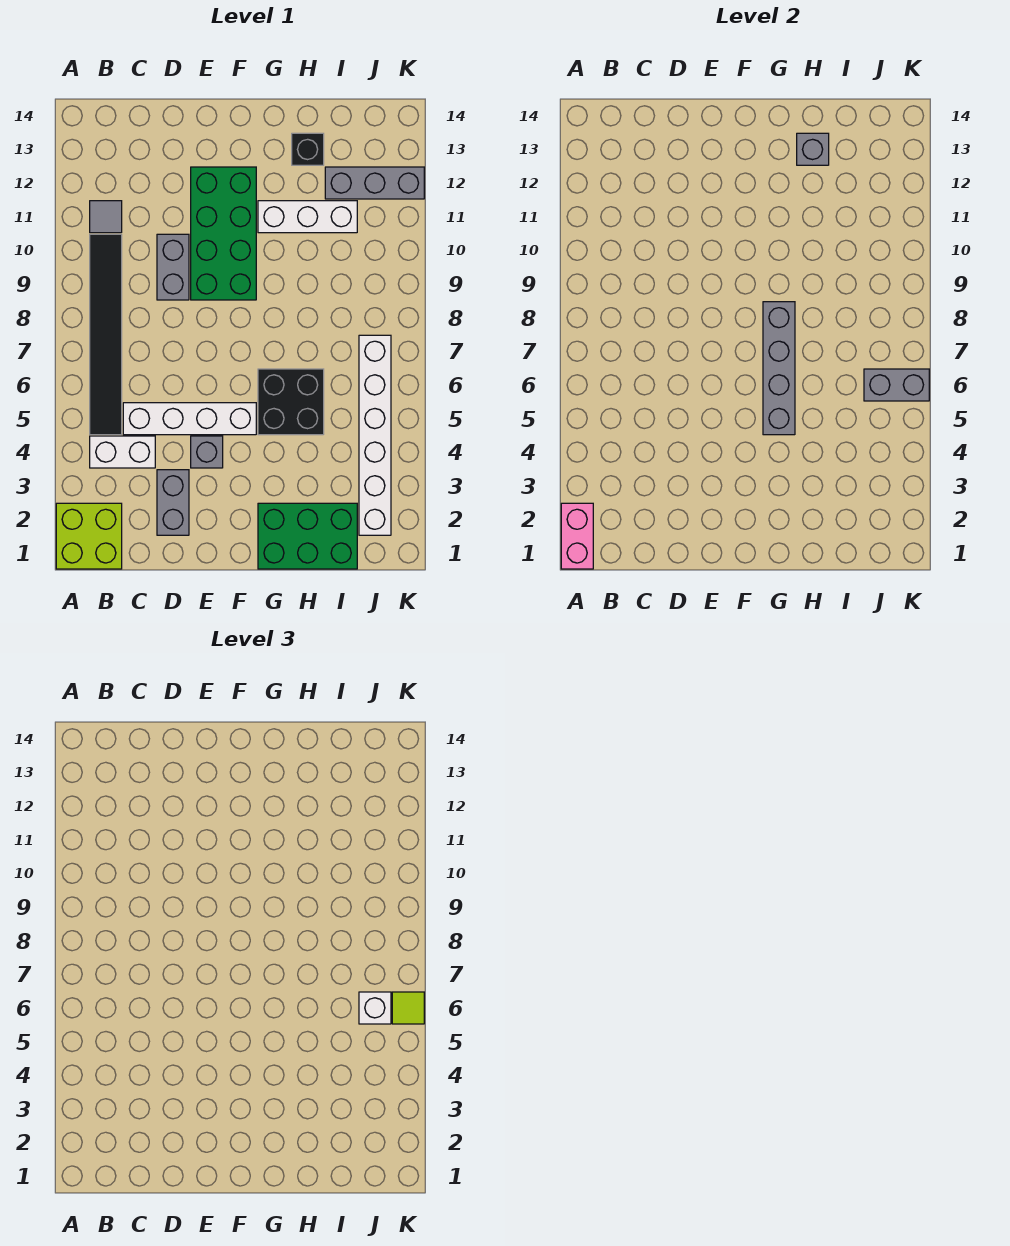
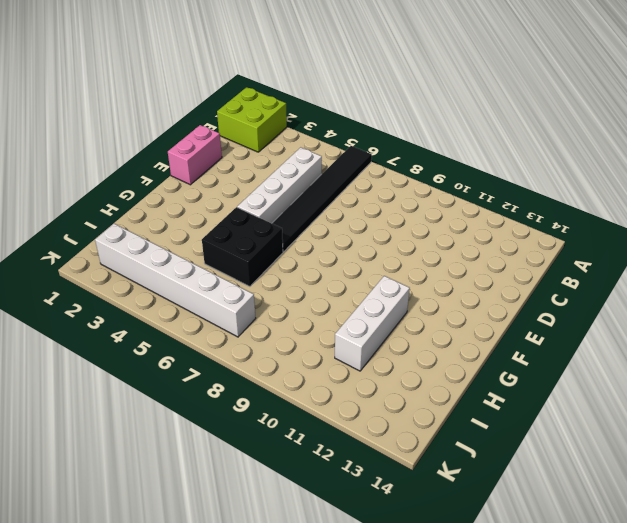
black 1x6 tile [272,146,372,252] -> black 1x6 tile turned to [90,234,122,435]
pink 1x2 brick [168,125,222,185] -> pink 1x2 brick turned to [561,503,593,569]
none -> white 1x2 brick [90,436,155,468]
none -> grey 1x1 tile [90,201,122,233]
none -> grey 1x2 brick [157,470,189,535]

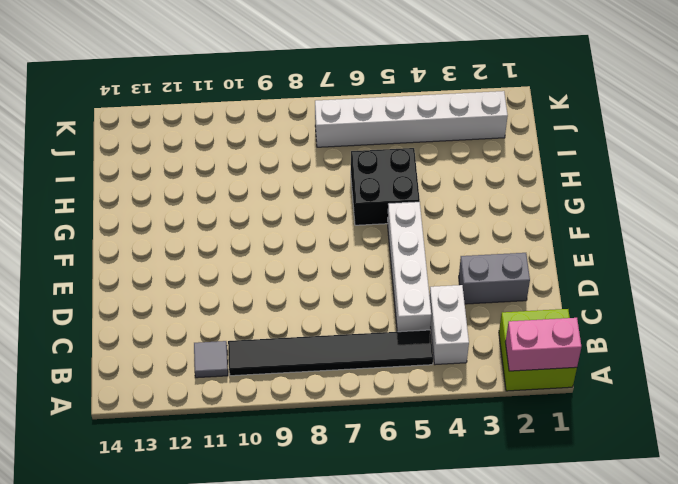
none -> grey 1x2 brick [157,234,189,300]
none -> grey 1x1 brick [191,436,223,468]
none -> green 2x4 brick [191,167,256,300]

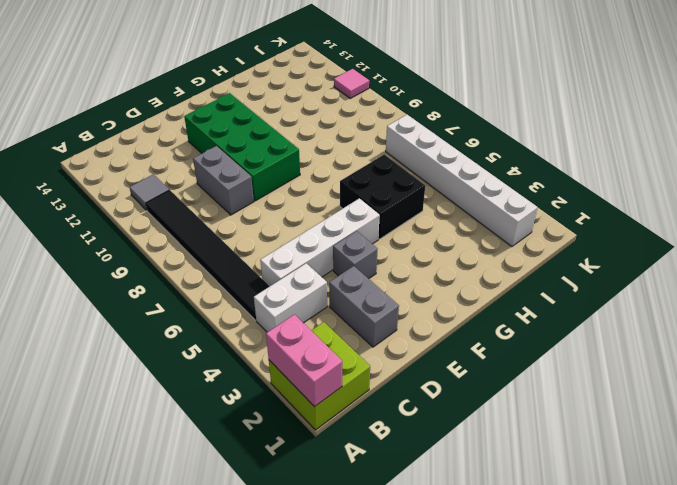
pink 1x1 tile [334,69,369,98] -> none
none -> green 2x3 brick [258,503,357,569]
none -> white 1x3 brick [258,201,357,233]
none -> black 1x1 brick [292,133,324,165]

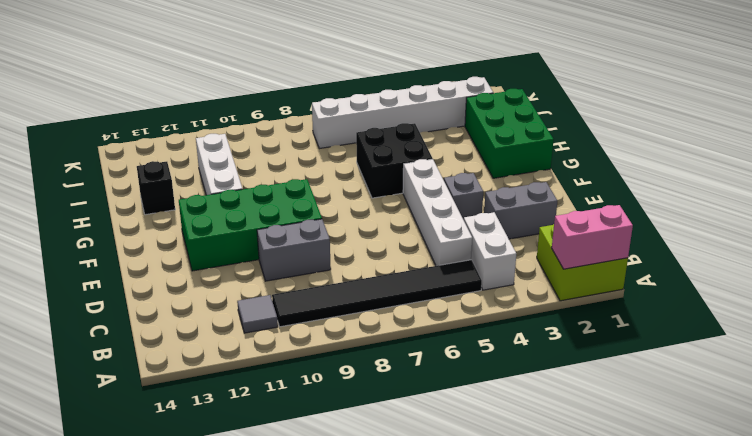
none -> grey 1x3 brick [325,167,424,199]
none -> grey 1x4 brick [763,302,795,435]
none -> grey 1x1 brick [797,133,829,165]

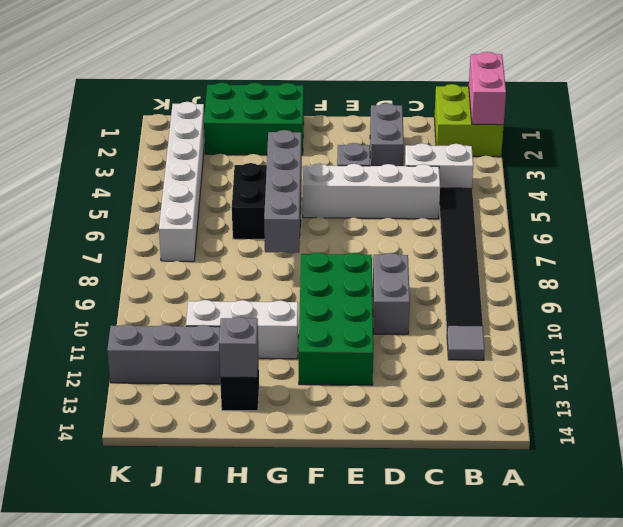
none -> grey 1x2 brick [864,369,929,401]
none -> white 1x1 brick [359,992,391,1024]
none -> lime 1x1 tile [392,992,424,1024]

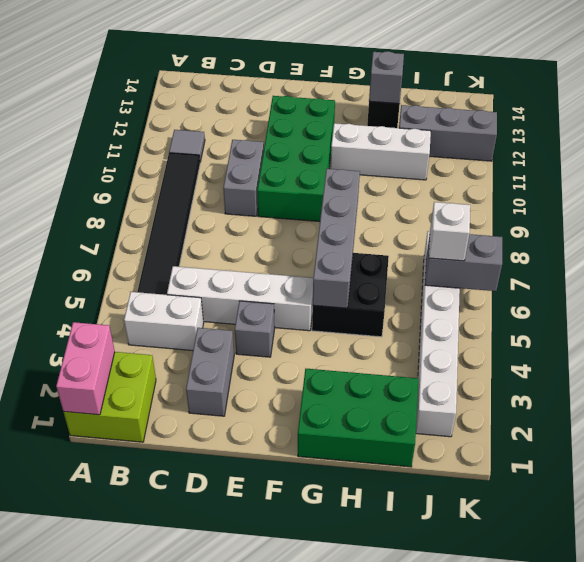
none -> lime 1x1 tile [392,992,424,1024]

